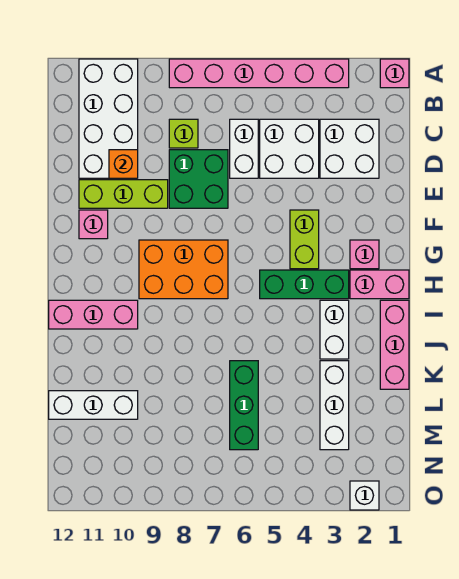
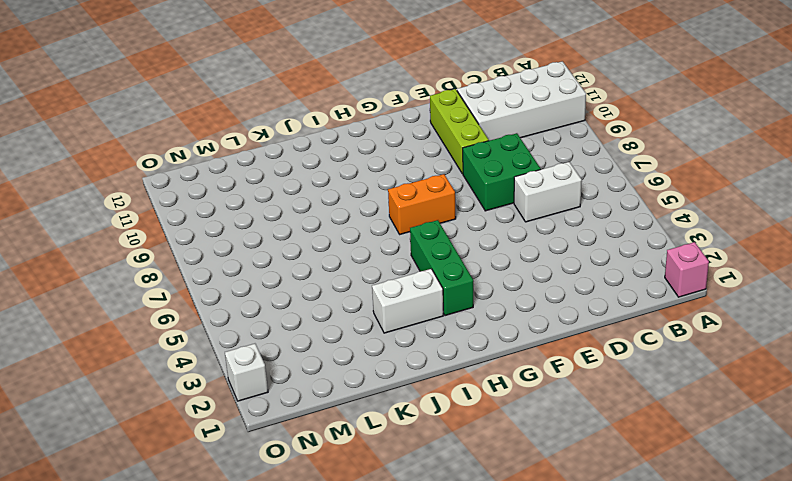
orange 1x2 brick [388,174,456,234] -> orange 2x3 brick [139,240,228,299]
none -> pink 1x6 brick [169,59,349,88]
none -> white 2x2 brick [320,119,379,178]
none -> white 2x2 brick [260,119,319,178]

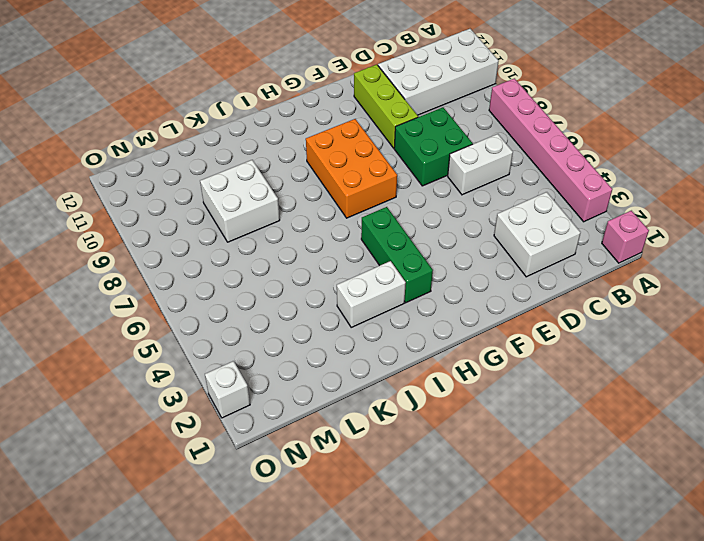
white 2x2 brick [200,160,280,242] -> white 2x2 brick moved to [260,119,319,178]
none -> lime 1x1 brick [169,119,198,148]
none -> lime 1x2 brick [290,210,319,269]
none -> pink 1x1 brick [79,210,108,239]

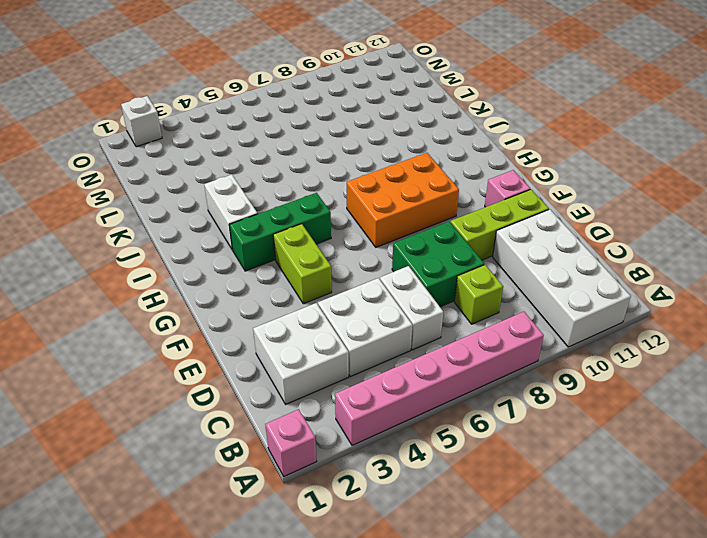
none -> pink 1x1 brick [350,240,379,269]
none -> pink 1x2 brick [350,270,409,299]
none -> pink 1x3 brick [380,300,409,389]

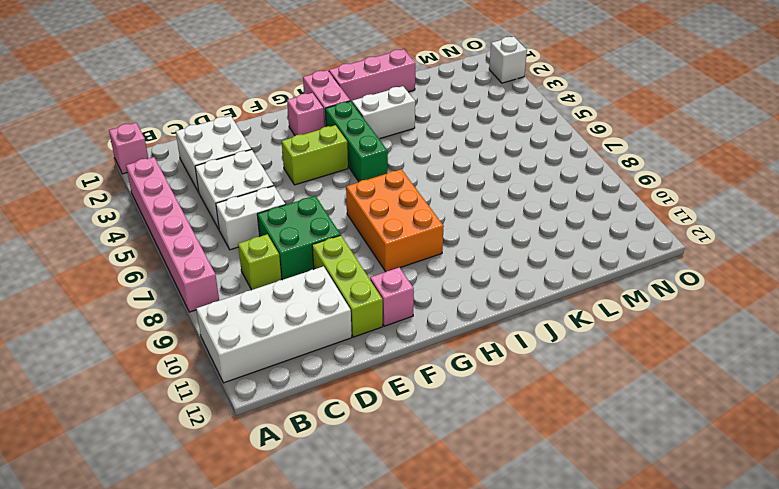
none -> pink 1x3 brick [49,300,138,329]
none -> white 1x3 brick [320,361,349,450]
none -> green 1x3 brick [230,361,258,450]

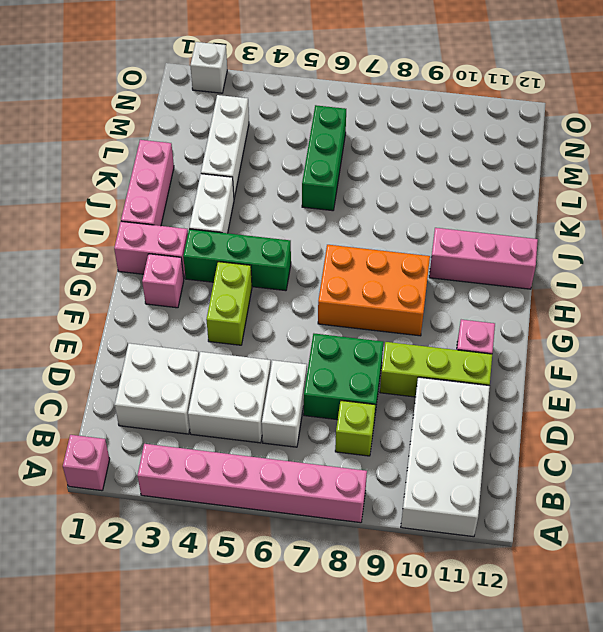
none -> white 1x3 brick [49,391,138,419]
none -> orange 1x1 brick [109,150,138,178]

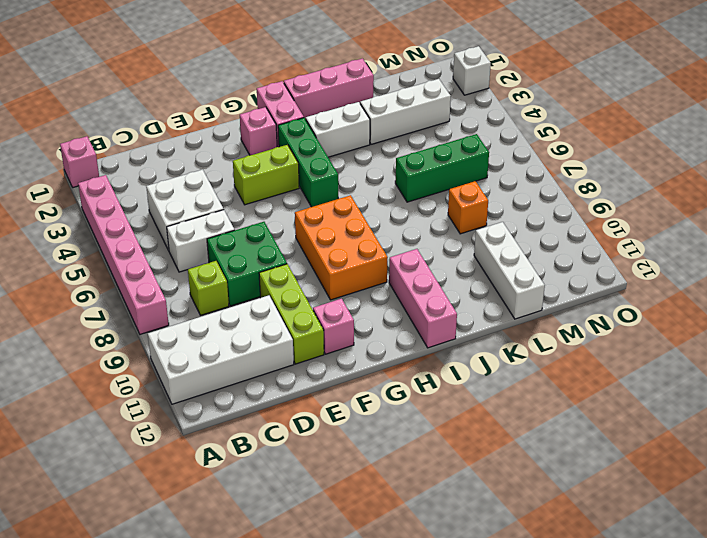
orange 1x1 brick [448,181,488,234] -> orange 1x1 brick moved to [109,150,138,178]
none -> white 2x2 brick [320,119,379,178]

